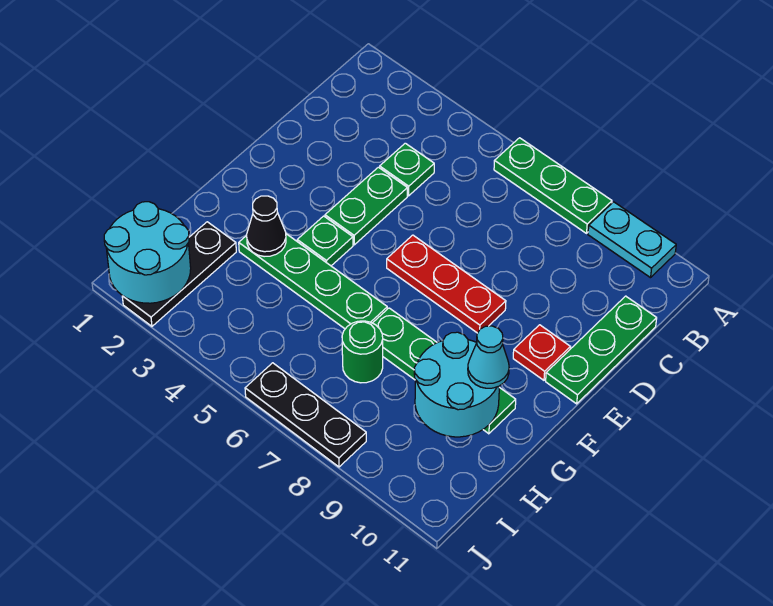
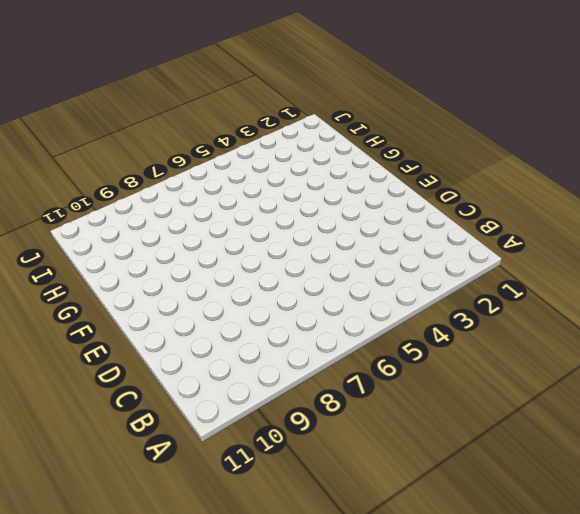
none -> green 1x3 plate [494,138,612,233]
none -> cyan 1x2 plate [588,202,676,278]
none -> green 1x1 plate [380,143,434,196]

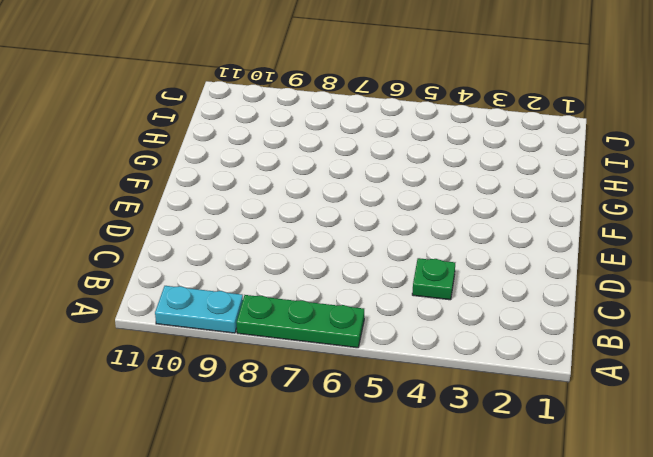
none -> green 1x3 plate [546,296,657,404]
none -> green 1x2 plate [325,167,407,245]
none -> red 1x3 plate [387,235,506,333]

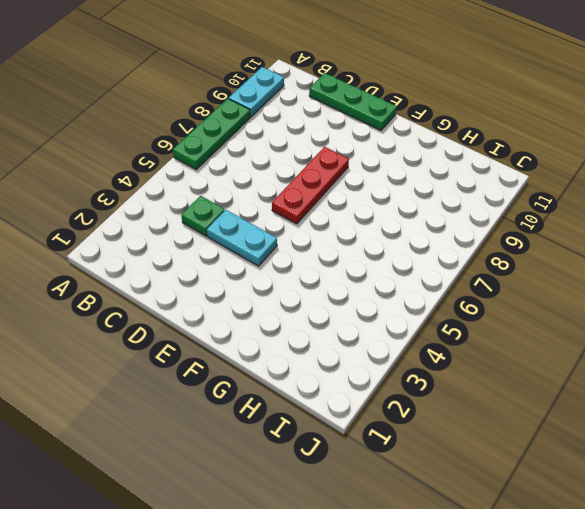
cyan 1x2 plate [207,210,277,266] -> green 1x2 plate [325,167,407,245]
none -> red 1x1 plate [513,325,570,380]
none -> green 1x1 plate [297,216,353,266]
none -> green 1x4 plate [239,234,387,329]

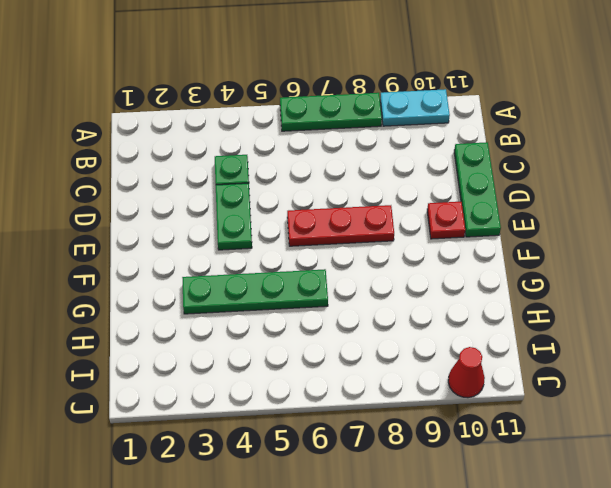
red 1x1 cone [448,347,485,398] -> none
none -> green 1x1 plate [297,216,353,266]
none -> green 1x4 plate [373,308,516,434]
none -> black 1x3 plate [122,222,236,326]

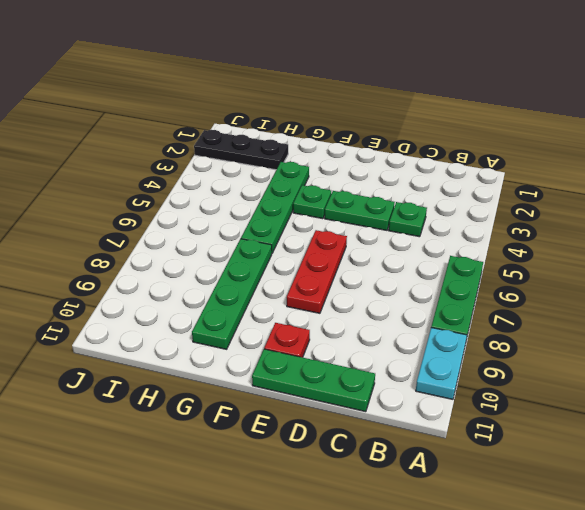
none -> green 1x1 round brick [342,321,383,383]
none -> black 1x3 plate [245,363,366,467]
none -> black 1x1 cone [247,196,286,257]

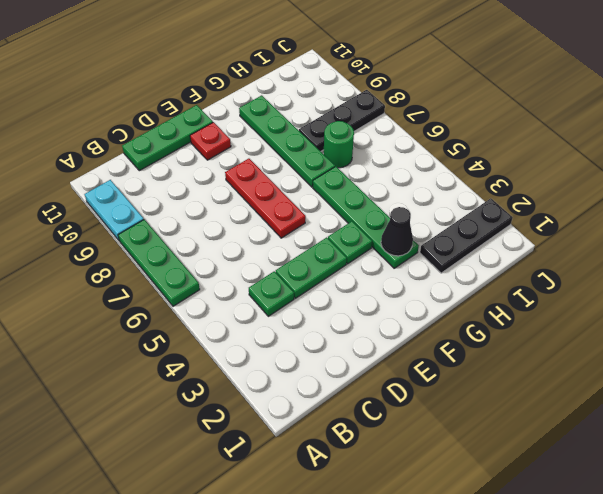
black 1x3 plate [299,90,385,151] -> black 1x3 plate turned to [245,363,366,467]
none -> cyan 2x2 round brick [414,332,500,437]
none -> cyan 2x2 round brick [104,202,191,303]
none -> cyan 1x1 cone [468,326,509,388]

